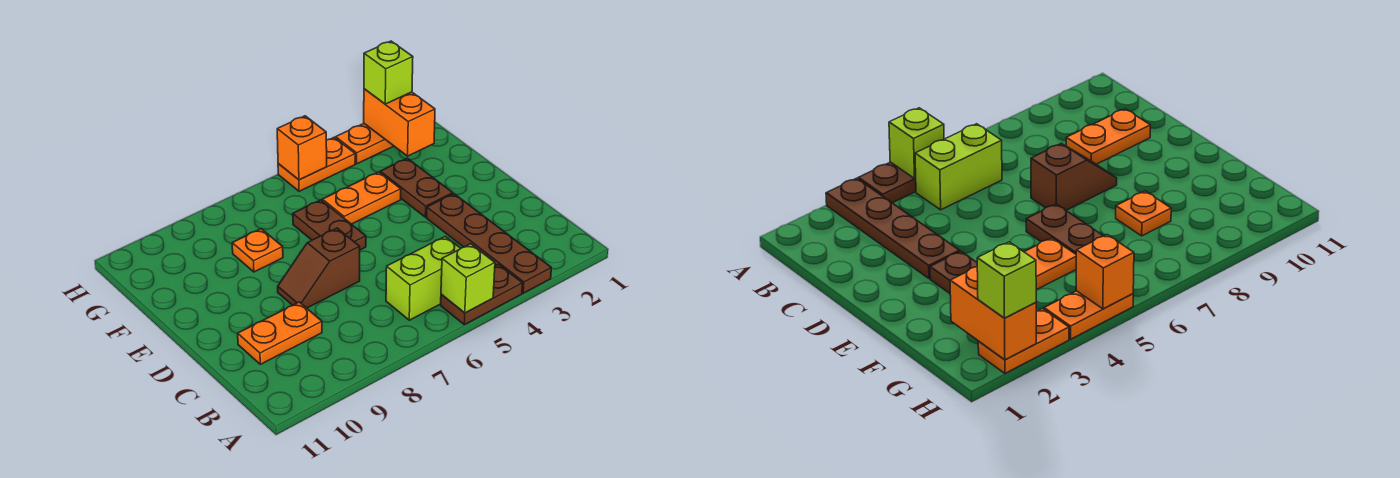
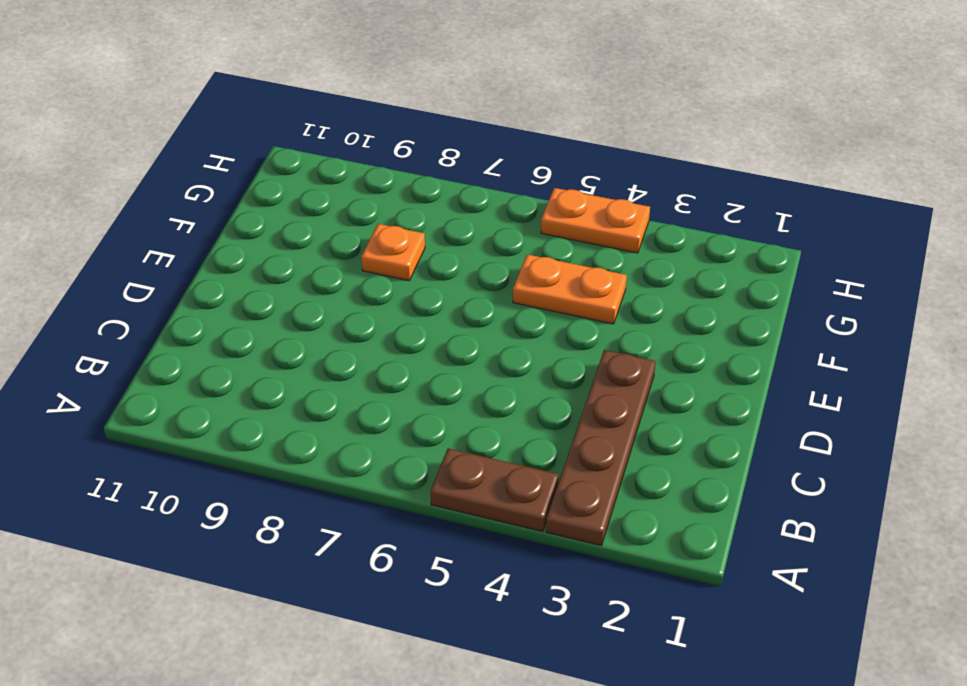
none -> lime 1x2 brick [386,237,461,320]
none -> orange 1x2 plate [238,302,322,364]
none -> brown 1x2 slope [278,228,360,308]

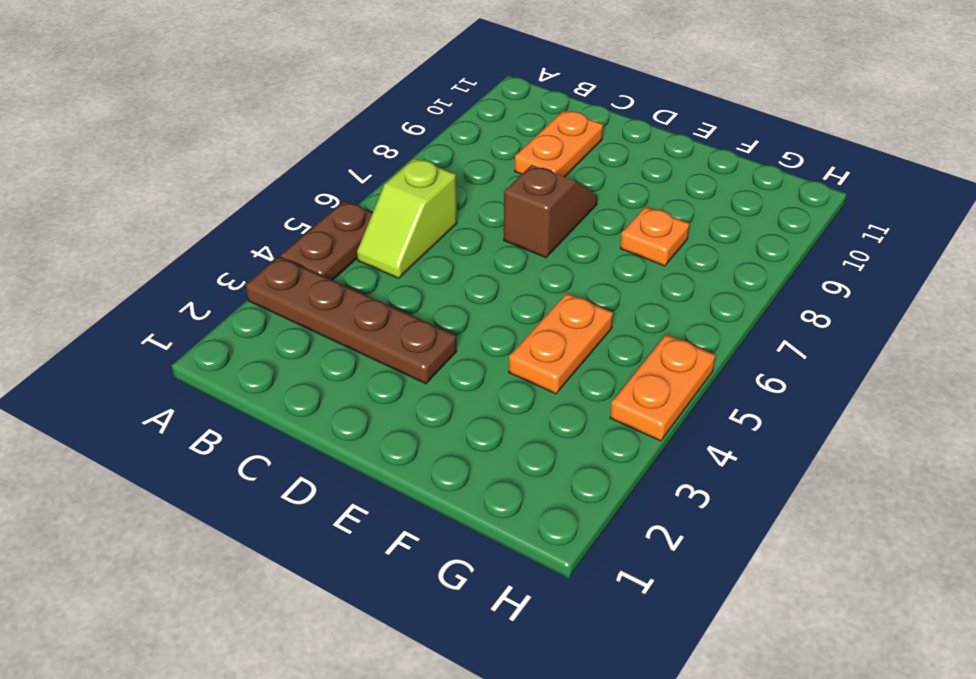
lime 1x2 slope [357,158,457,278] -> lime 1x2 brick [386,237,461,320]
none -> brown 1x2 plate [380,158,453,217]
none -> brown 1x2 plate [293,200,366,250]
none -> orange 1x2 plate [336,124,393,164]

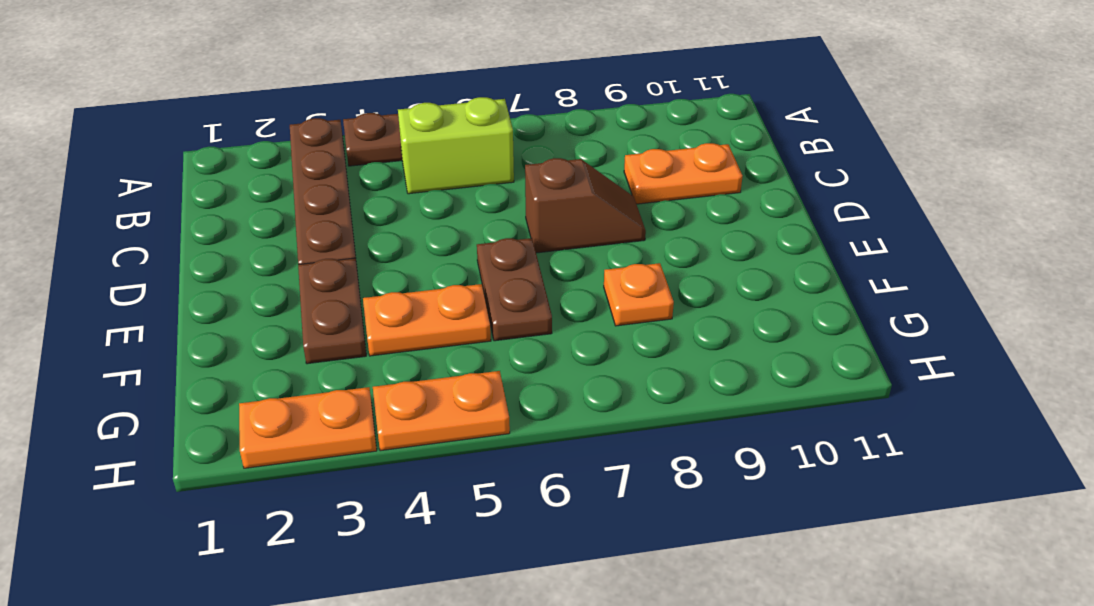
none -> lime 1x1 brick [441,244,495,313]
none -> orange 1x2 brick [364,89,435,156]
none -> orange 1x1 brick [277,116,327,180]

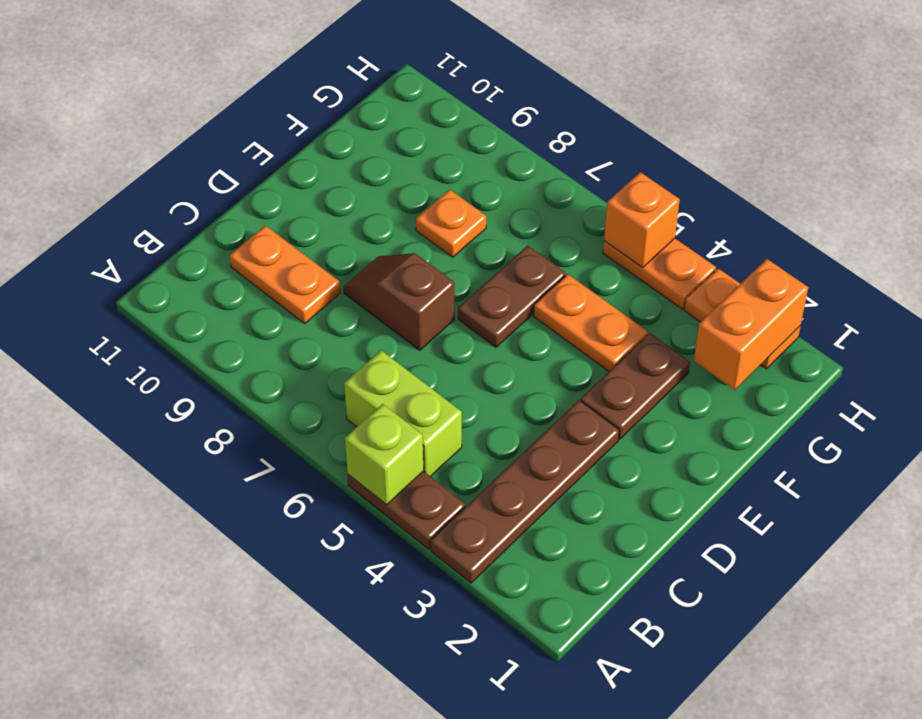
none -> lime 1x1 brick [364,41,413,104]

